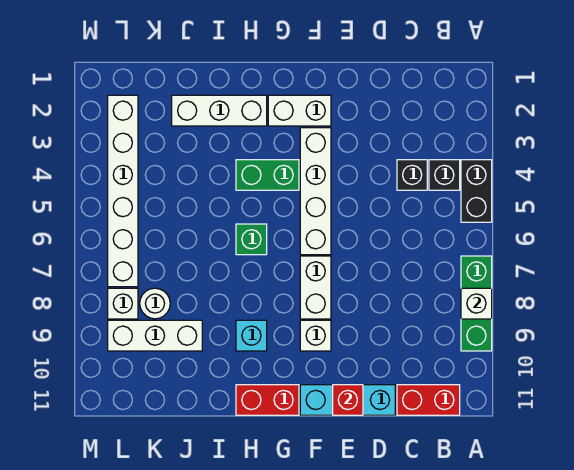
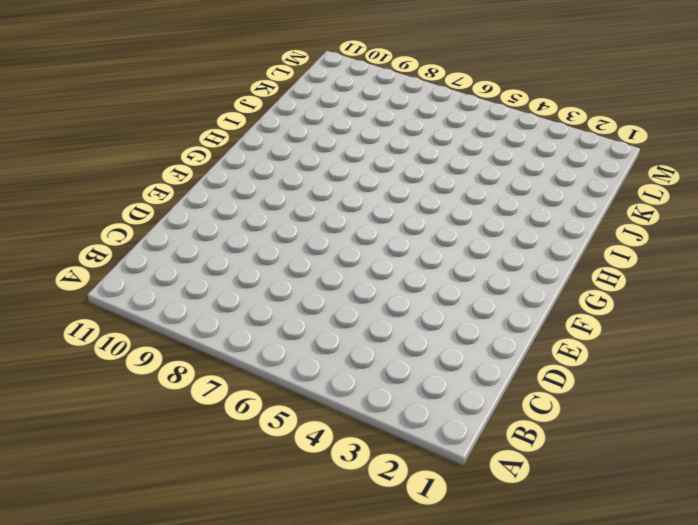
none -> black 1x2 brick [461,160,492,222]
none -> green 1x3 brick [461,256,492,351]
none -> black 1x1 brick [429,160,460,190]

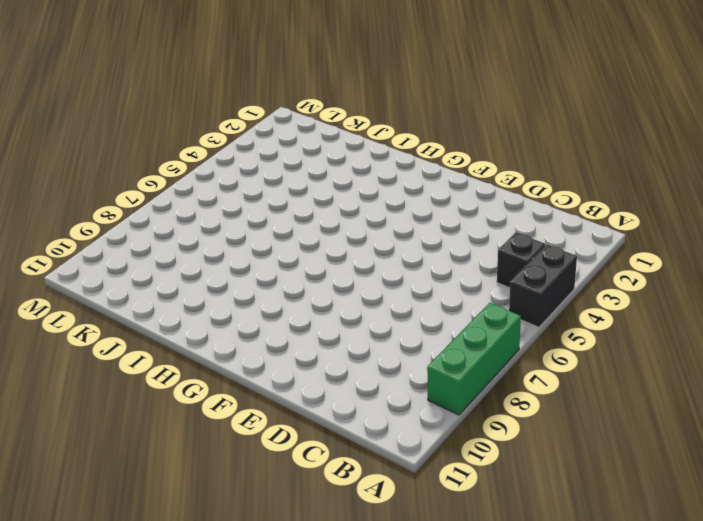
none -> red 1x2 brick [397,385,460,415]
none -> black 1x1 brick [397,160,427,190]
none -> cyan 1x3 brick [300,385,395,415]

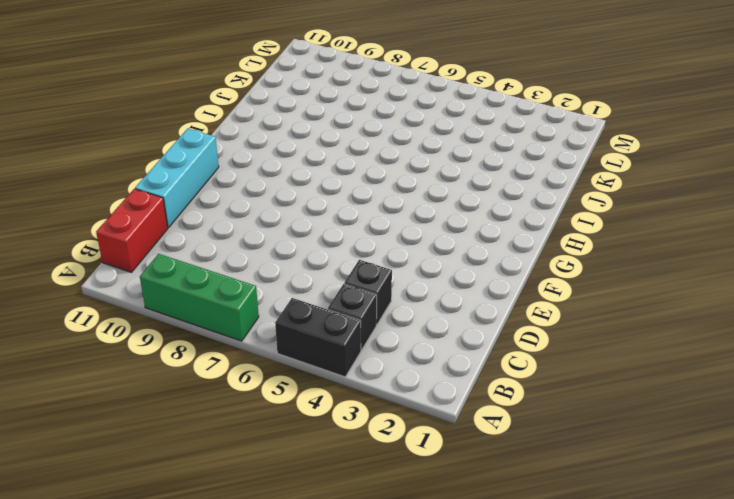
none -> white 1x2 brick [268,95,331,126]
none -> white 1x4 brick [300,128,331,255]
none -> white 1x2 brick [300,256,331,319]

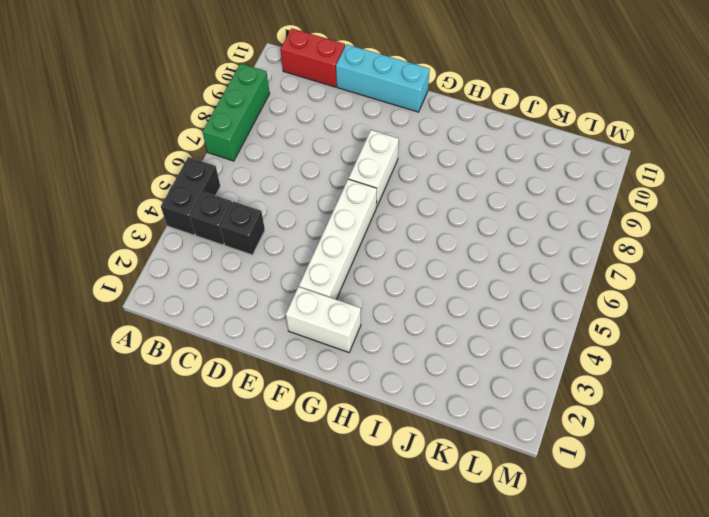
none -> white 1x1 brick [300,320,331,351]
none -> green 1x2 brick [236,160,299,190]
none -> red 1x2 brick [236,385,299,415]

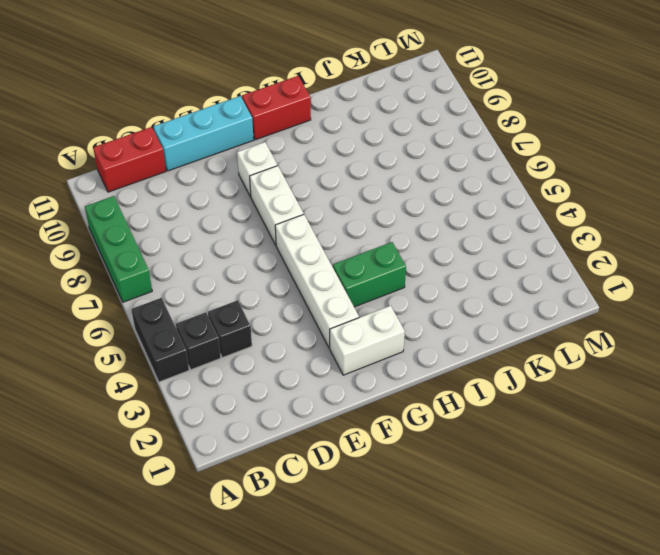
none -> white 1x3 brick [172,95,267,126]
none -> green 1x1 brick [236,224,267,255]
none -> cyan 1x1 brick [236,320,267,351]

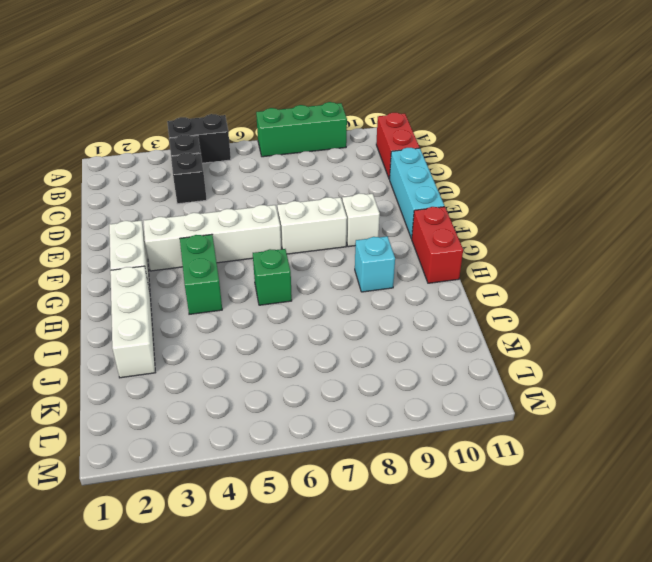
none -> white 1x3 brick [108,320,202,351]
none -> white 1x1 round brick [140,288,170,319]
none -> white 1x6 brick [108,95,138,287]

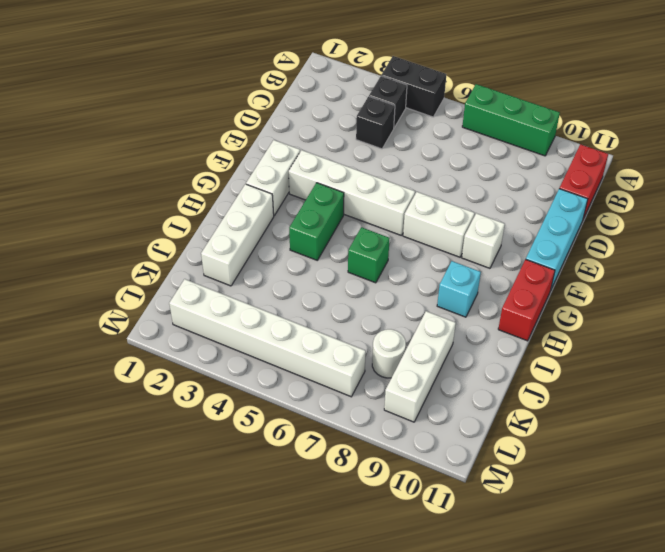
none -> white 1x1 brick [108,288,138,319]
none -> white 1x1 brick [461,288,492,319]
none -> red 1x1 brick [333,385,363,415]

